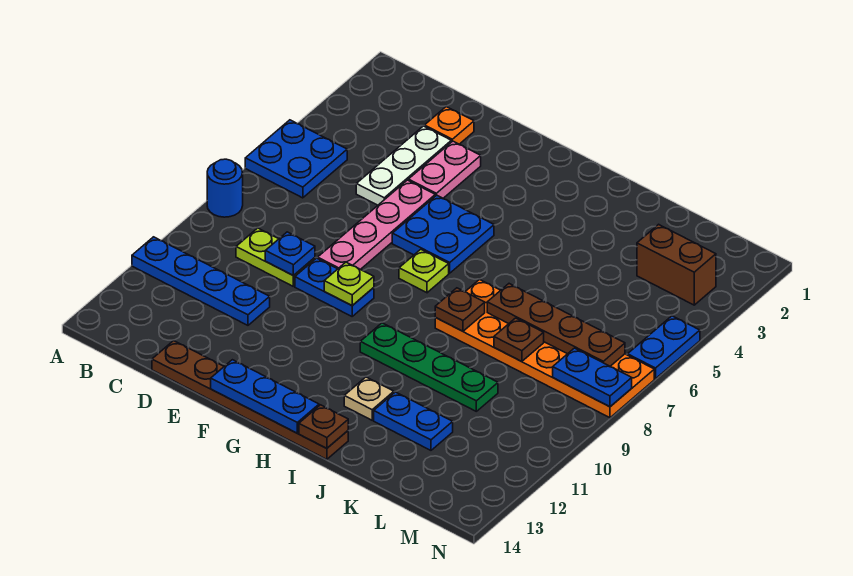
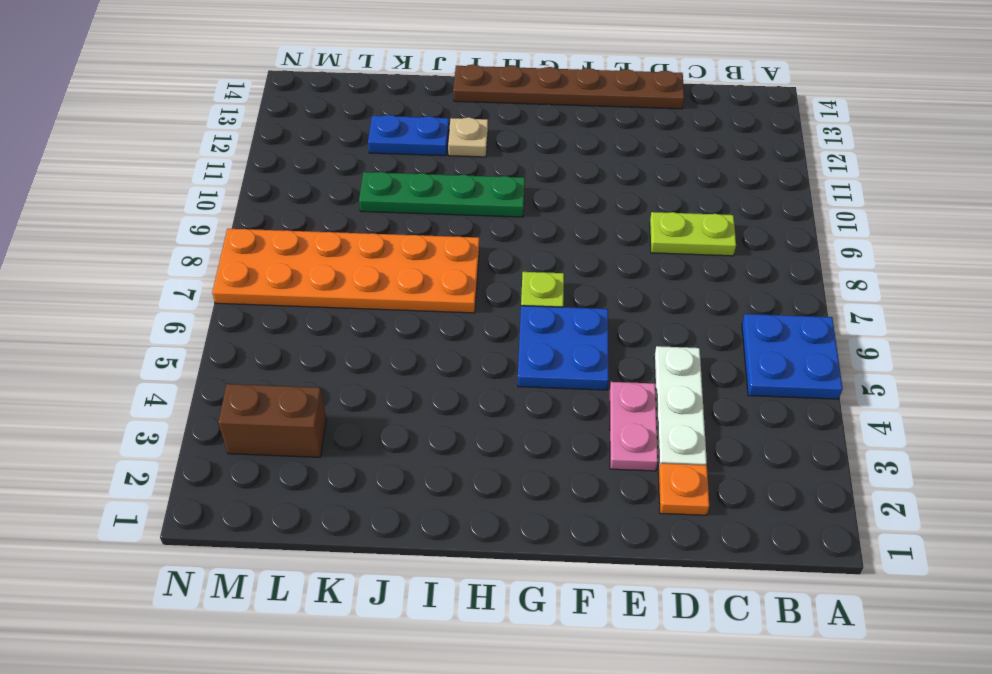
none -> blue 1x1 round brick [207,159,243,217]
none -> blue 1x4 plate [132,237,270,325]
none -> pink 1x4 plate [318,180,435,269]

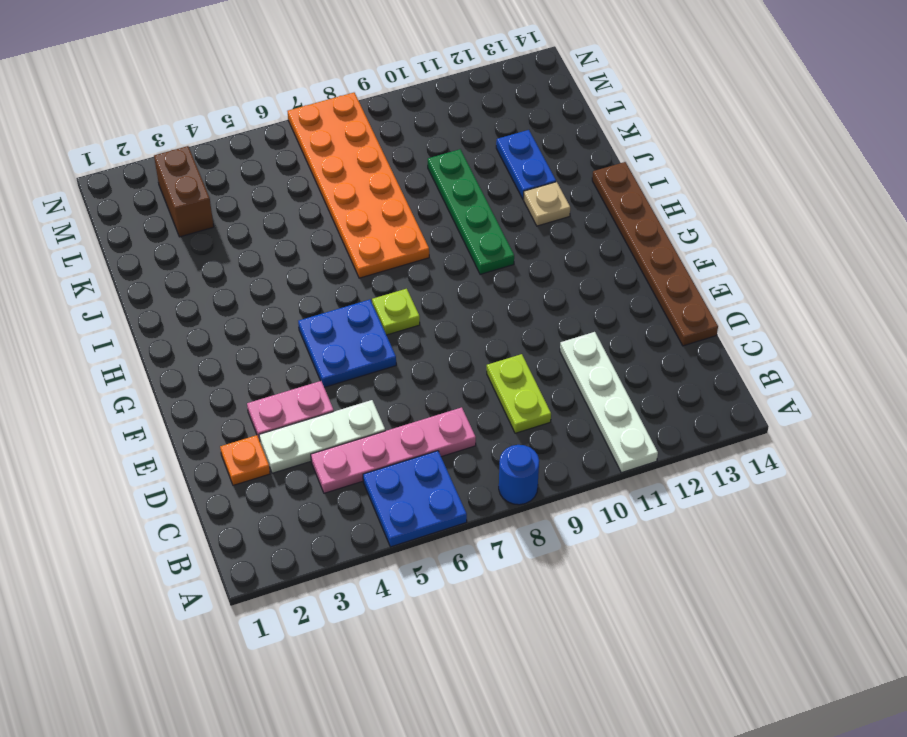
white 1x4 plate [560,332,658,473] -> blue 1x4 plate [132,237,270,325]
pink 1x4 plate [311,407,476,493] -> pink 1x4 plate moved to [318,180,435,269]
none -> blue 1x2 plate [295,258,374,316]
none -> blue 1x2 plate [628,316,700,379]
none -> blue 1x1 plate [265,232,315,276]

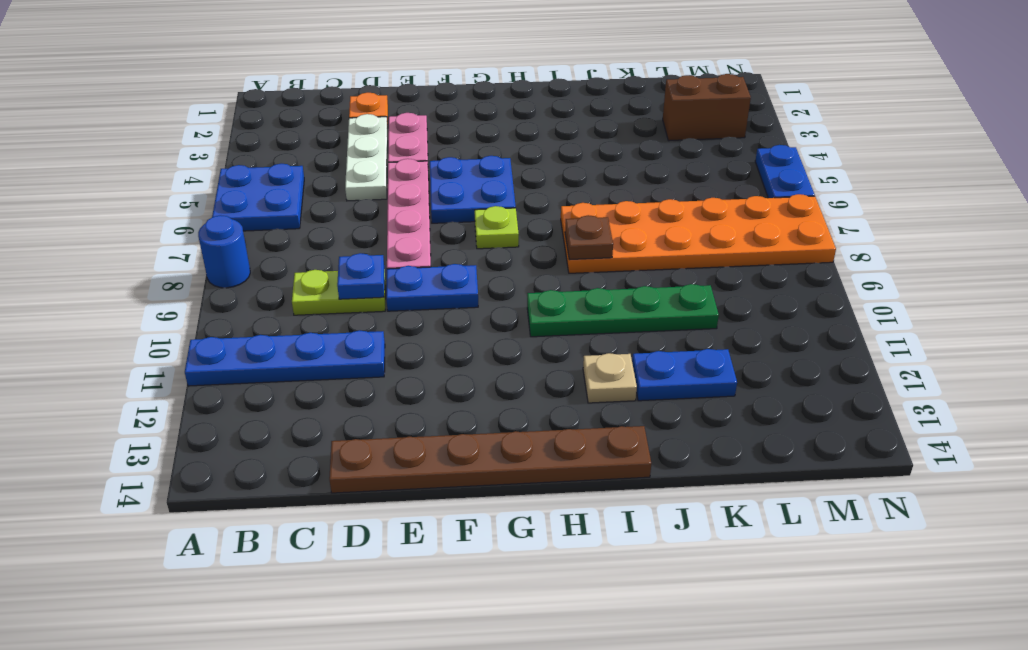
none -> lime 1x1 plate [324,262,374,306]
none -> blue 1x3 plate [211,360,319,433]
none -> brown 1x1 plate [299,405,348,448]

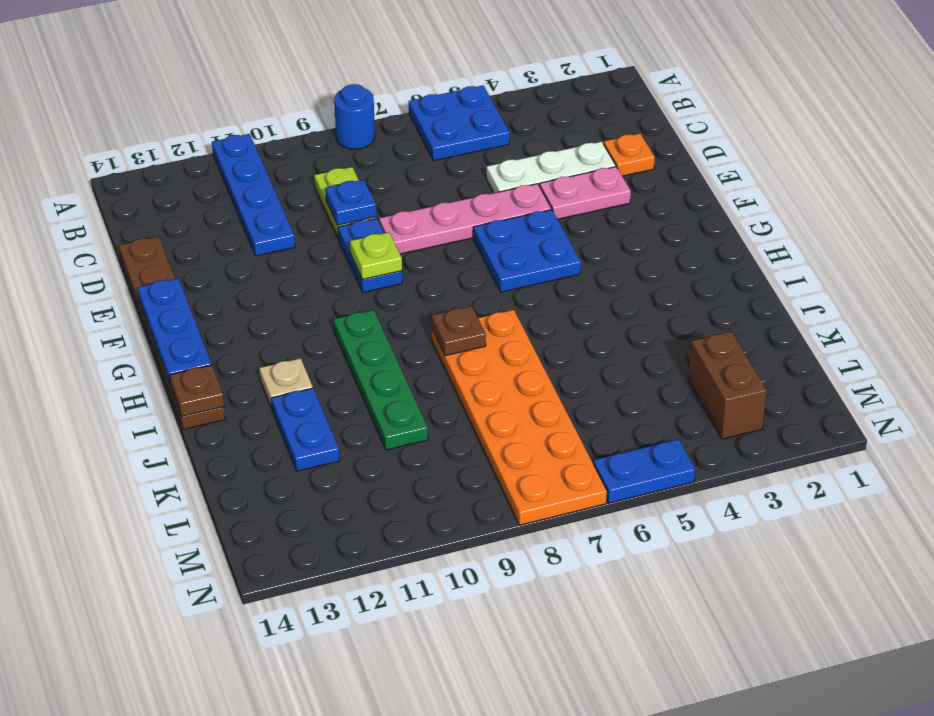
none -> lime 1x1 plate [399,249,449,293]
none -> brown 1x4 plate [487,284,625,366]
none -> brown 1x1 plate [494,318,544,362]

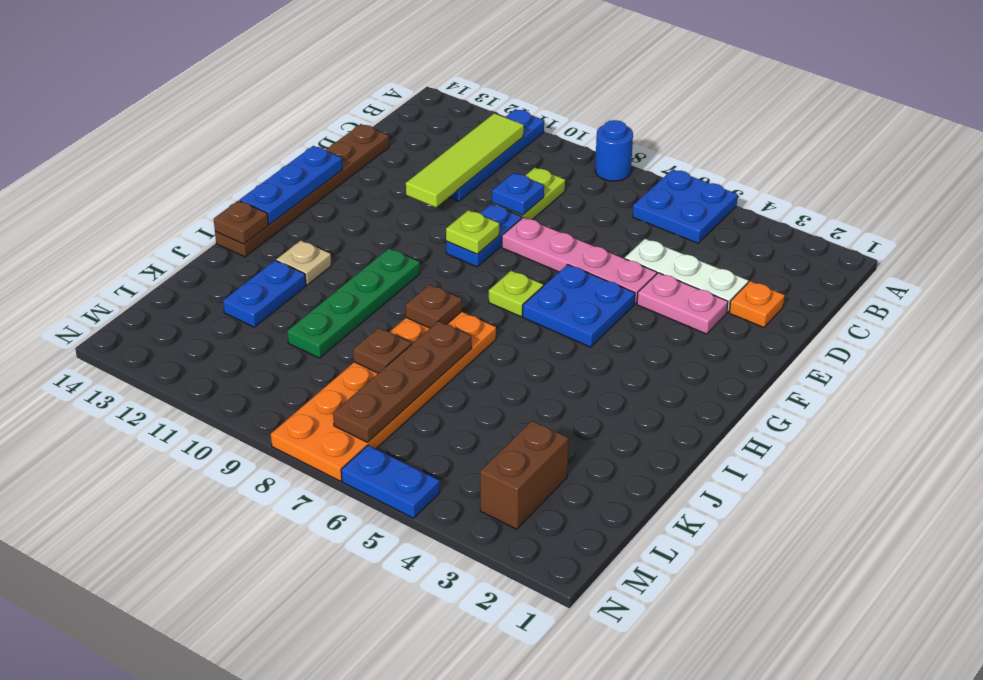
lime 1x4 tile [406,113,524,207] -> none
none -> blue 1x2 plate [553,348,632,407]

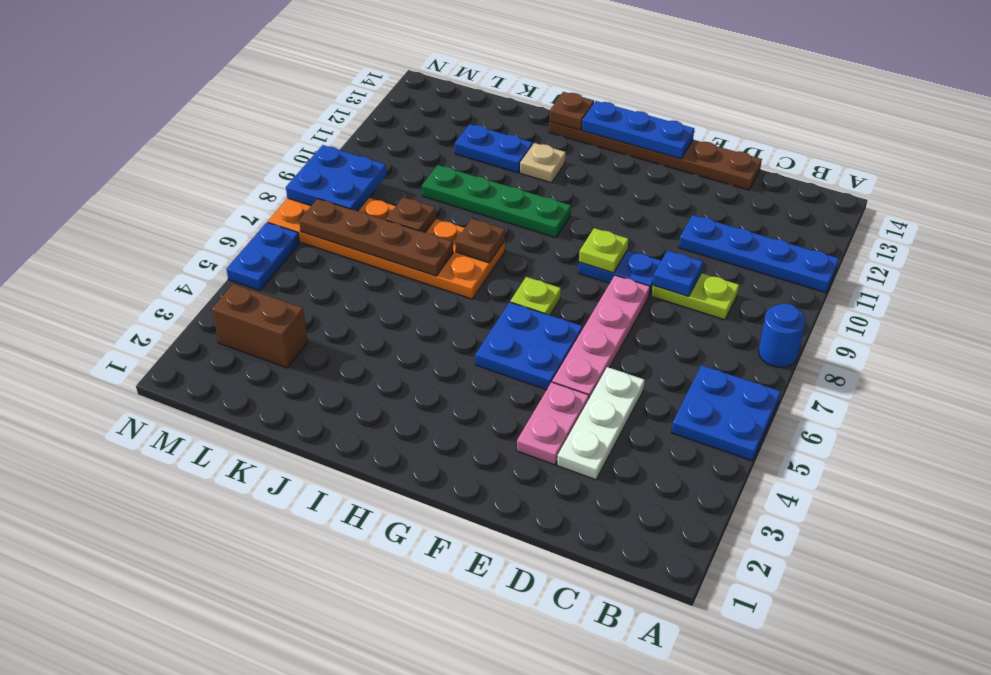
blue 2x2 plate [286,145,387,211] -> blue 1x2 plate [553,348,632,407]
none -> orange 1x1 plate [425,107,474,144]

